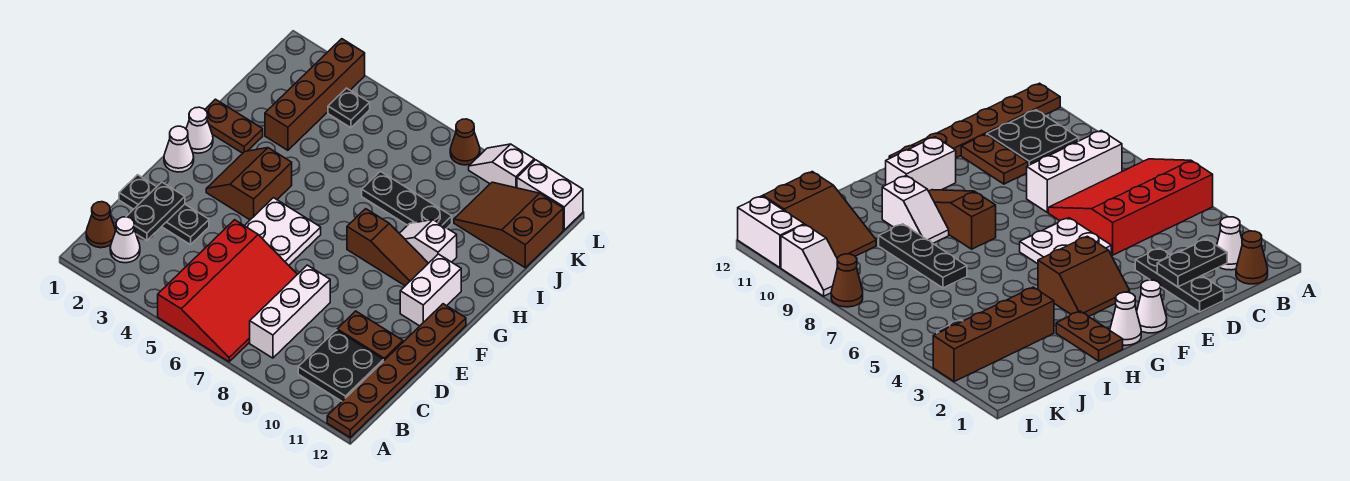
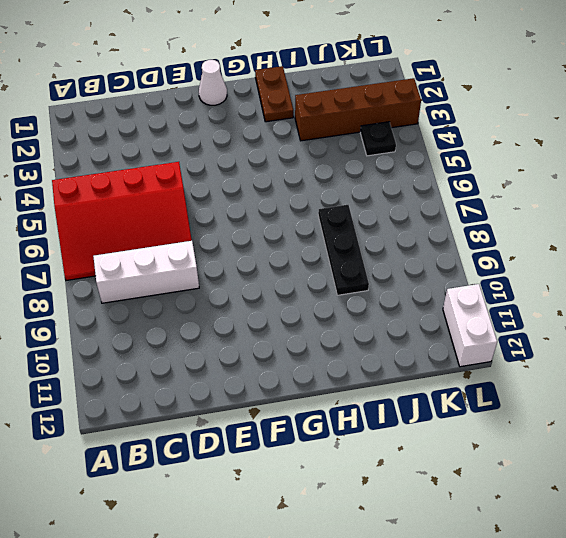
none -> brown 1x6 plate [327,304,466,437]
none -> brown 1x1 cone [86,202,115,248]
none -> white 1x1 cone [110,217,140,263]

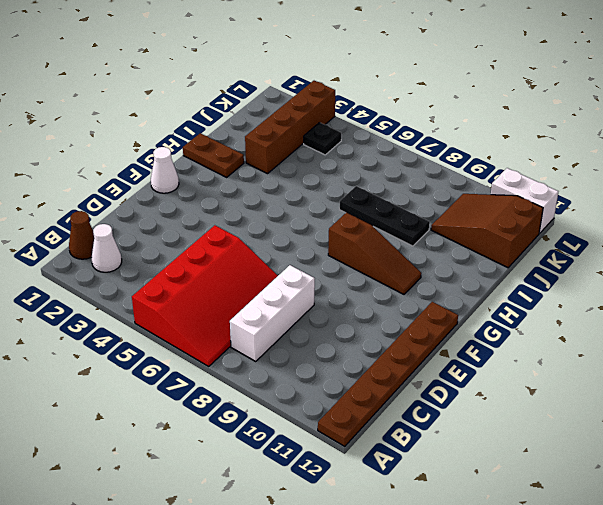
none -> black 2x2 plate [298,330,384,401]
none -> black 1x3 plate [119,175,209,245]
none -> brown 1x2 plate [337,311,403,360]

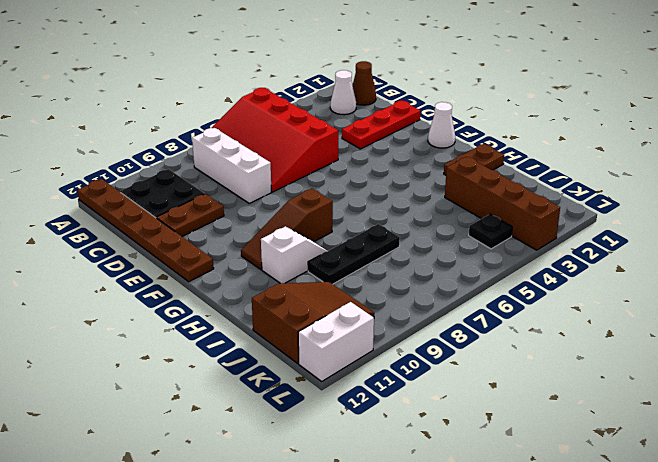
red 1x3 plate [342,101,420,149] -> black 1x3 plate [119,175,209,245]
none -> white 2x2 plate [245,198,321,265]
none -> brown 2x2 slope [206,148,292,220]
none -> white 1x2 brick [400,254,461,326]

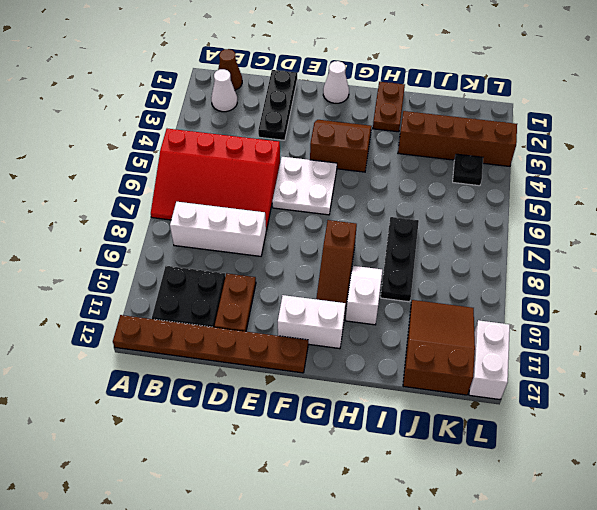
none -> white 1x1 cone [186,107,213,153]
none -> brown 1x1 cone [450,119,480,165]
none -> white 1x2 slope [469,144,534,188]

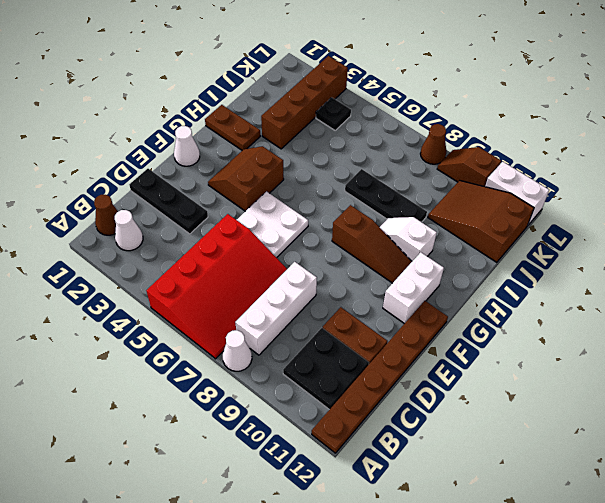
white 1x1 cone [223,330,252,371] -> white 1x1 cone moved to [186,107,213,153]
brown 1x2 slope [437,147,501,187] -> white 1x2 slope [469,144,534,188]
none -> black 1x2 plate [126,182,185,241]

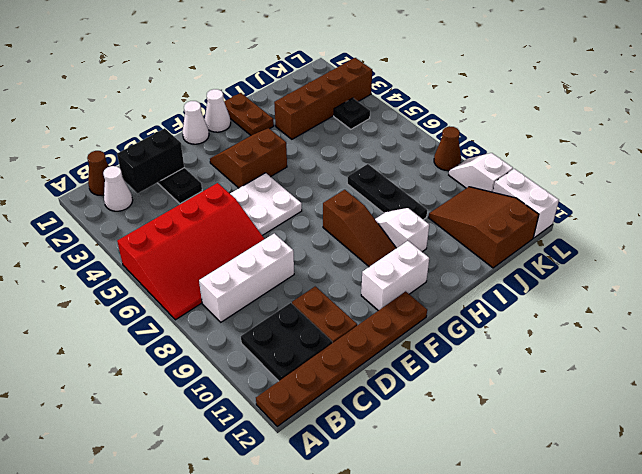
black 1x2 brick [117,128,184,193] -> black 1x2 plate [126,182,185,241]

